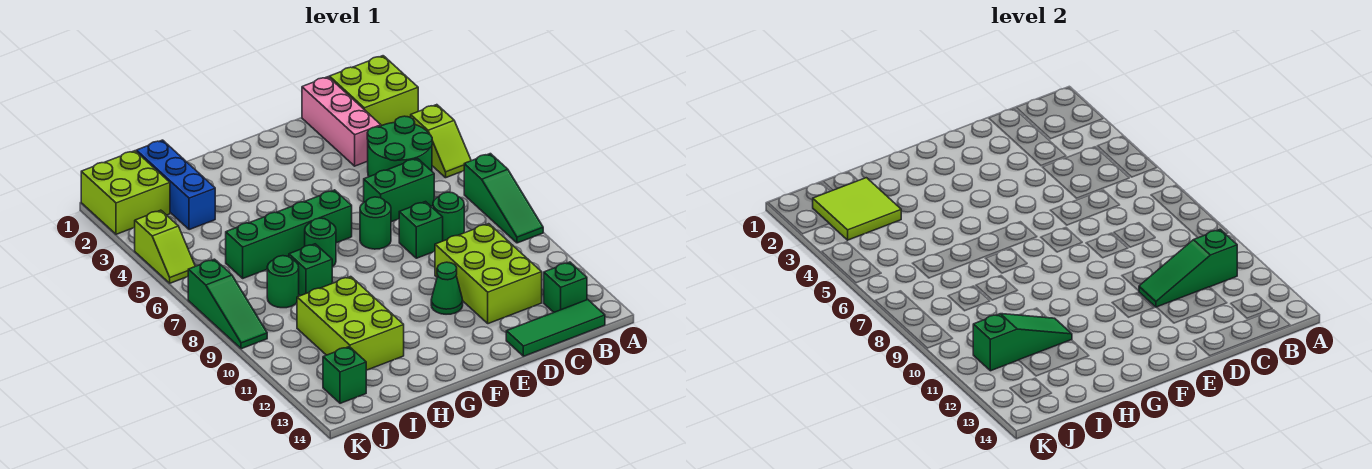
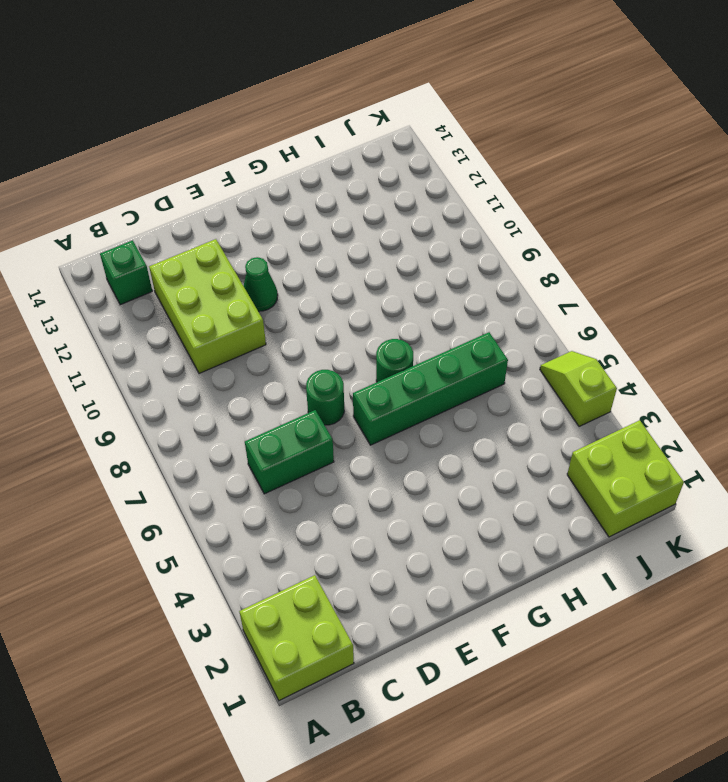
none -> lime 1x2 slope [411,105,471,178]
none -> green 1x3 slope [464,154,543,243]
none -> green 2x2 round brick [367,116,432,177]

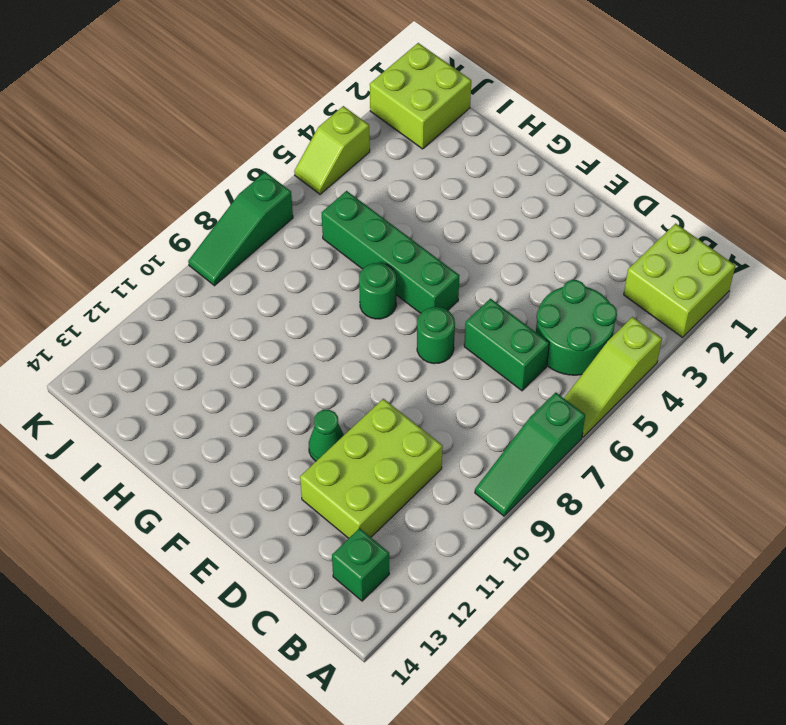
lime 1x3 slope [564,317,662,437] -> lime 1x2 slope [411,105,471,178]
none -> green 1x3 tile [506,300,605,356]
none -> pink 1x3 brick [302,77,381,166]
none -> green 1x1 round brick [433,192,464,241]

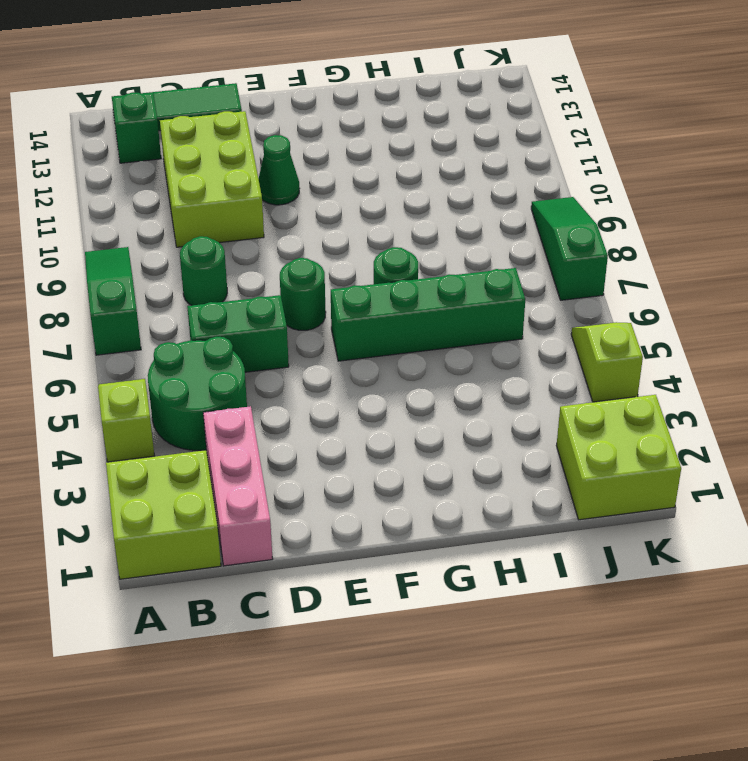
none -> green 1x1 brick [399,202,443,258]
none -> green 1x1 brick [289,244,332,296]
none -> lime 2x3 brick [297,277,404,370]

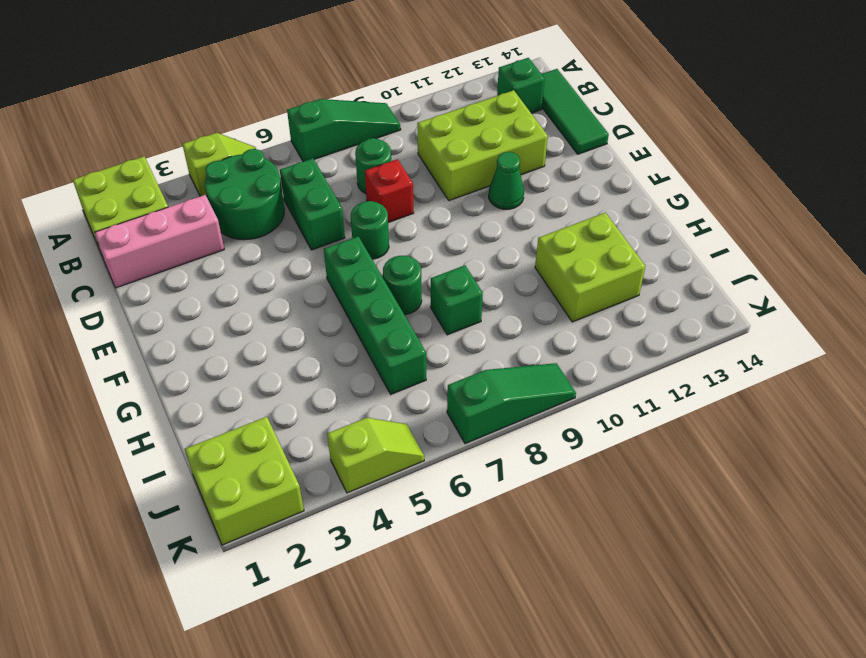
red 1x1 brick [365,159,414,222] -> green 1x1 brick [399,202,443,258]
lime 2x2 brick [535,213,646,322] -> lime 2x3 brick [297,277,404,370]
none -> blue 1x3 brick [136,140,215,230]
none -> green 1x1 round brick [267,256,299,308]
none -> green 1x1 brick [323,347,366,403]

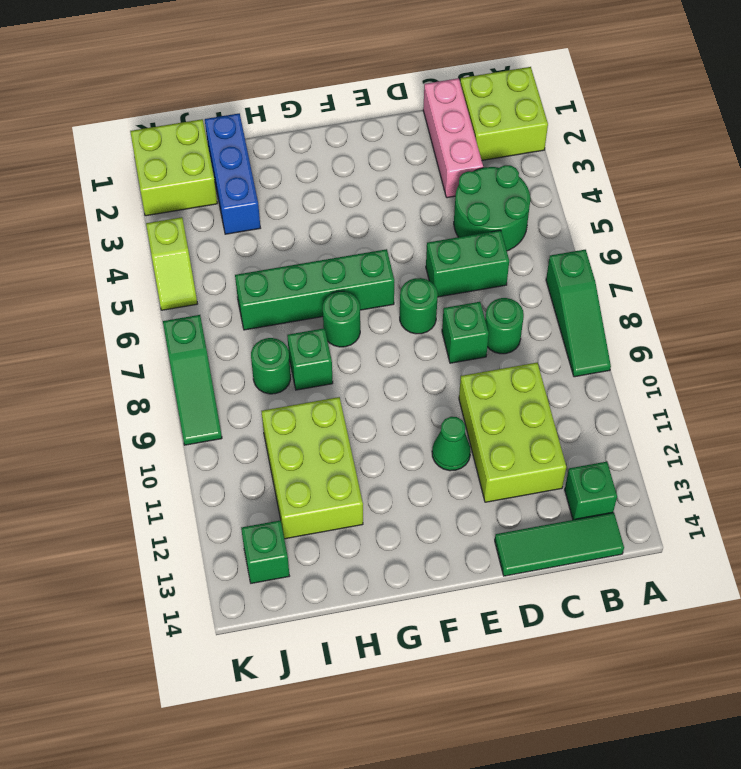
none -> lime 1x2 slope [411,105,471,178]
none -> green 1x3 slope [1139,229,1237,307]
none -> green 1x3 slope [973,314,1072,371]

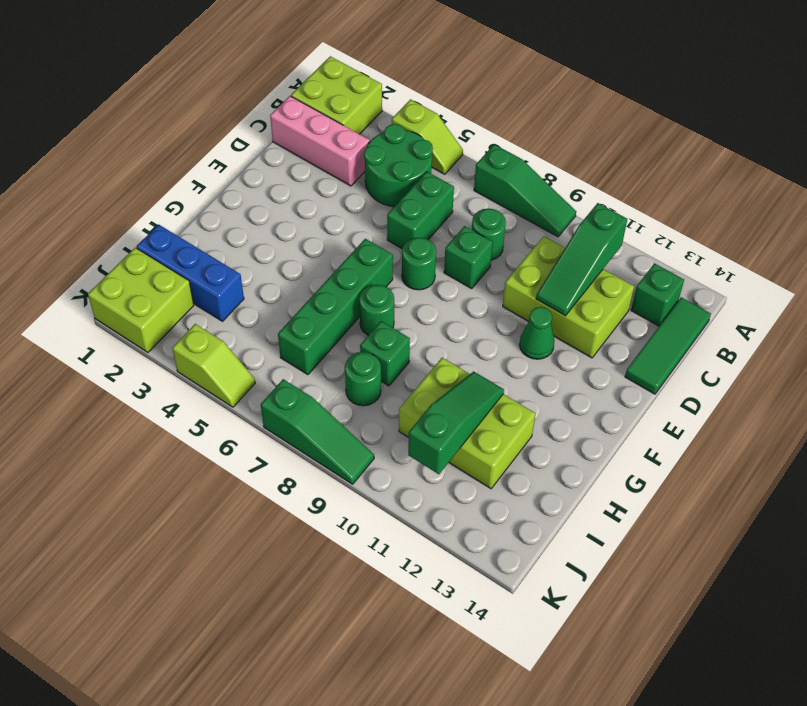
none -> green 1x1 brick [323,347,366,403]
none -> lime 2x2 tile [813,178,901,240]

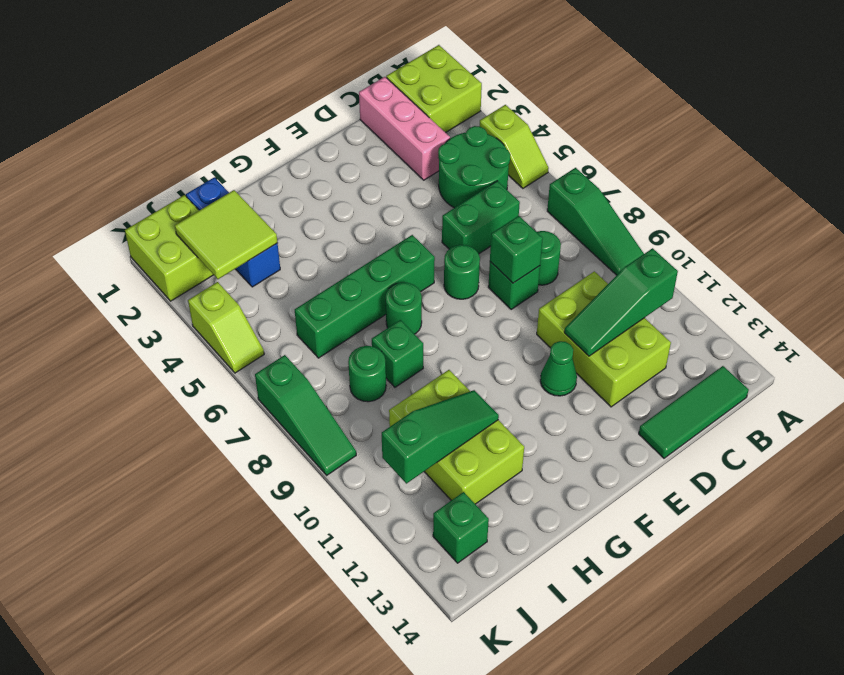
green 1x1 brick [490,216,543,283] -> green 1x1 brick moved to [544,262,587,312]

